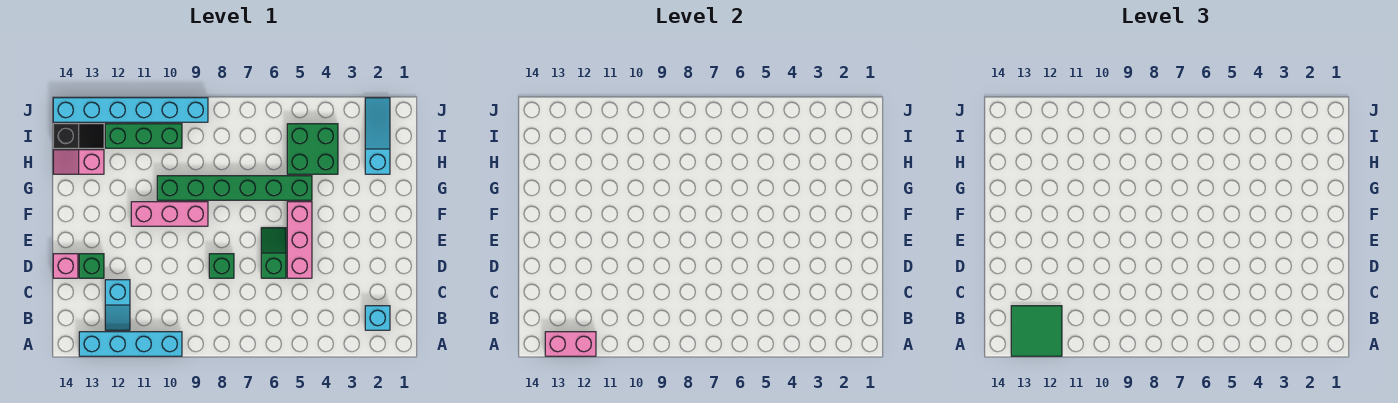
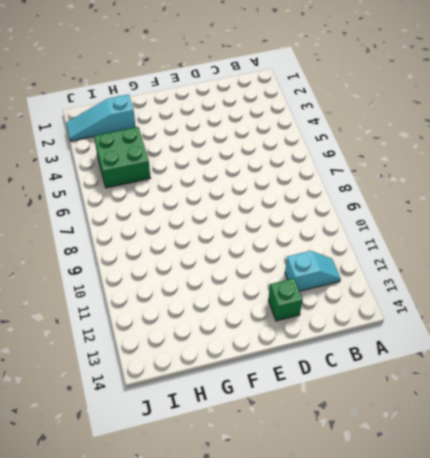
none -> cyan 1x4 brick [79,332,182,356]
none -> cyan 1x1 brick [365,306,390,330]
none -> pink 1x3 brick [287,202,312,278]

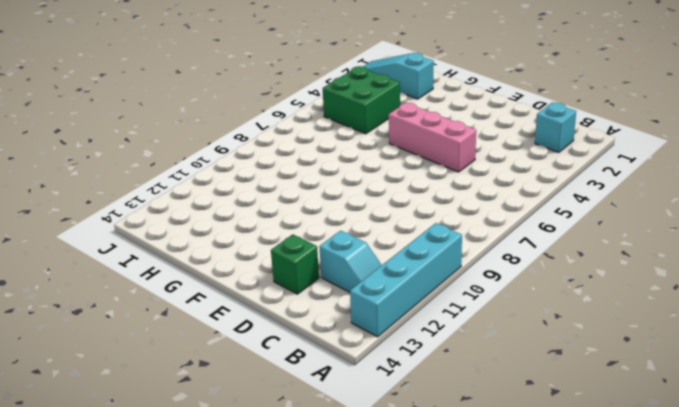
none -> green 1x2 slope [261,228,286,278]
none -> green 1x1 brick [209,254,234,278]
none -> pink 1x1 brick [53,254,78,278]

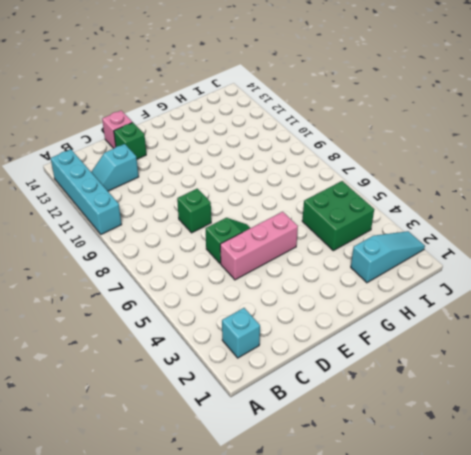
none -> pink 1x3 brick [131,202,208,226]
none -> green 1x6 brick [157,176,312,200]
none -> pink 1x2 slope [53,150,104,174]

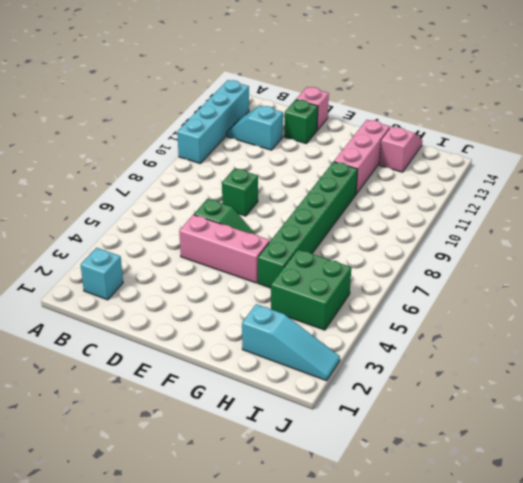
pink 1x3 brick [334,120,390,194] -> pink 1x3 brick moved to [131,202,208,226]
none -> green 1x3 brick [105,124,182,148]
none -> black 1x2 slope [53,124,104,148]
none -> cyan 1x6 brick [53,98,208,122]

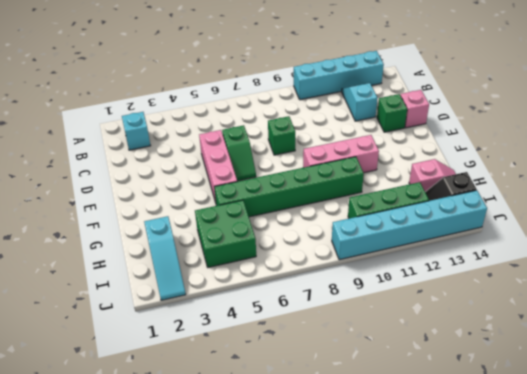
none -> pink 1x2 brick [545,332,596,356]
none -> green 2x2 tile [1011,306,1062,356]

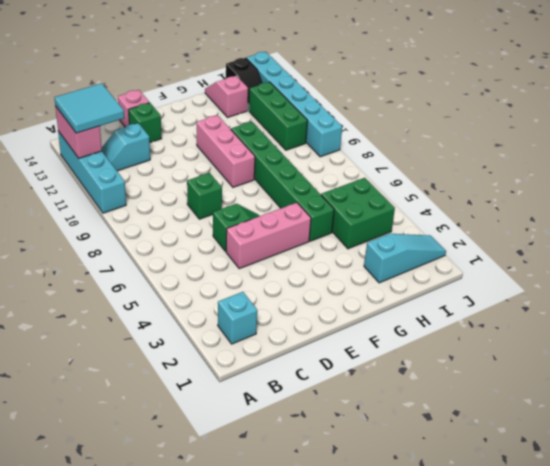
cyan 2x2 tile [55,83,124,133] -> green 2x2 tile [1011,306,1062,356]

